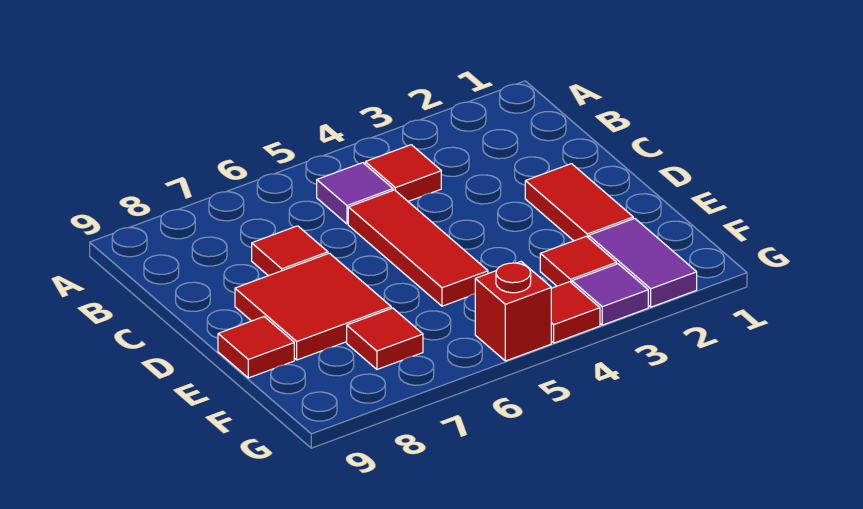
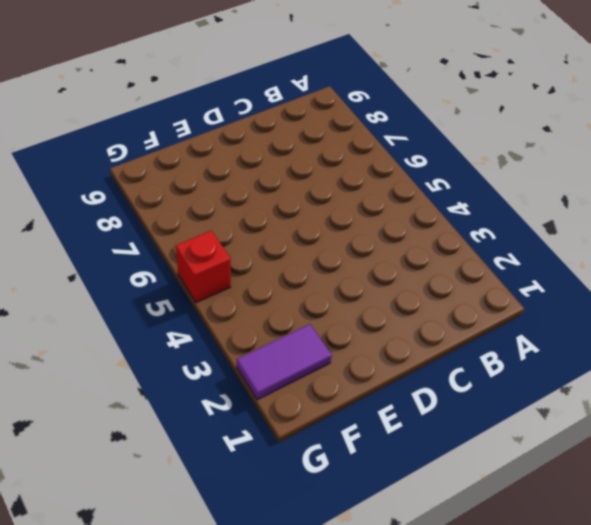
none -> red 1x1 tile [365,145,441,201]
none -> purple 1x1 tile [317,163,393,224]
none -> red 1x3 tile [348,190,488,306]

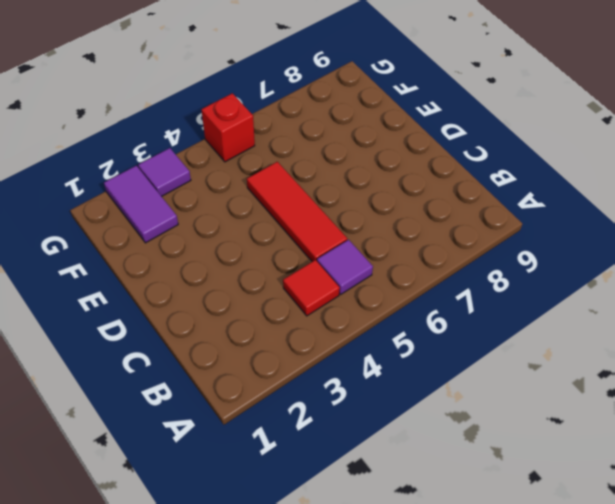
none -> red 1x1 tile [252,226,328,276]
none -> red 1x2 tile [525,164,633,241]
none -> red 2x2 tile [235,253,391,360]

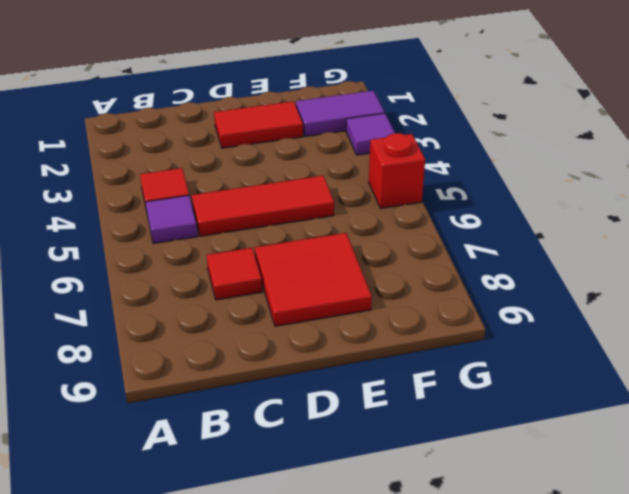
none -> red 1x1 tile [218,317,294,378]
none -> red 1x1 tile [540,236,617,286]
none -> red 1x1 tile [347,308,423,369]

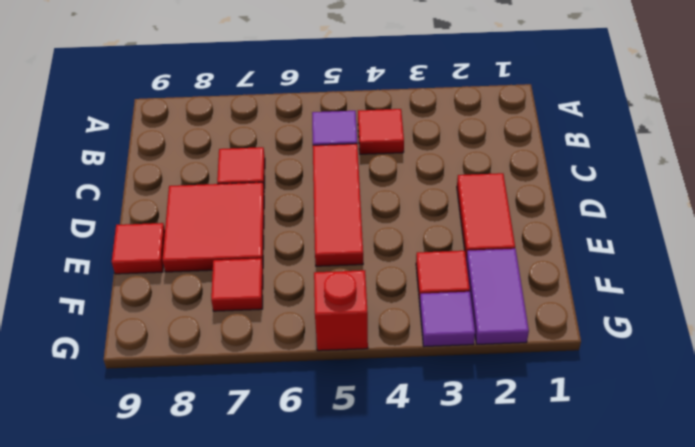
none -> red 1x1 tile [551,282,600,343]

